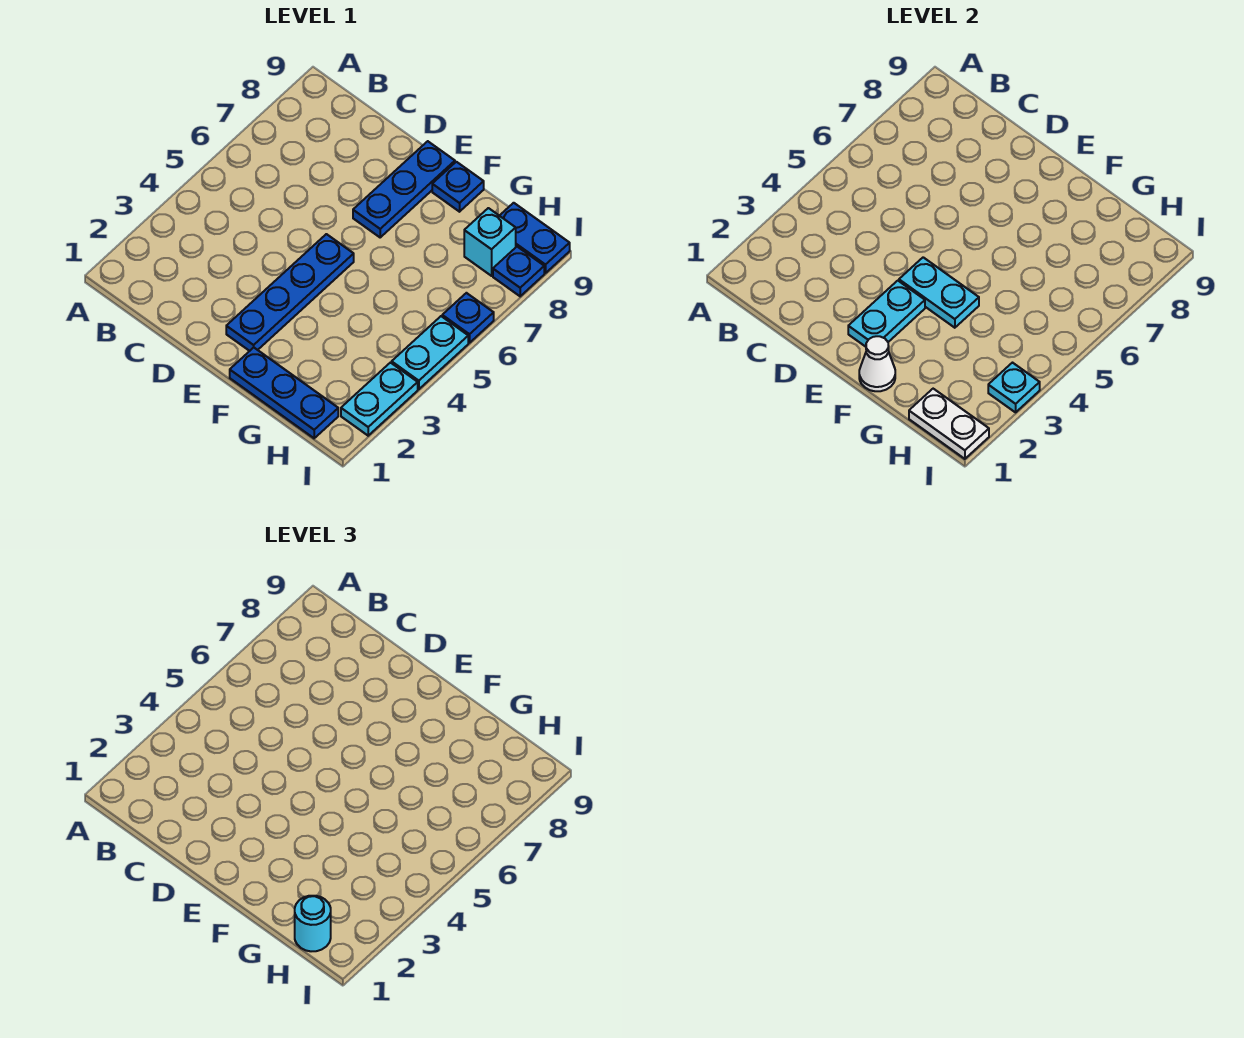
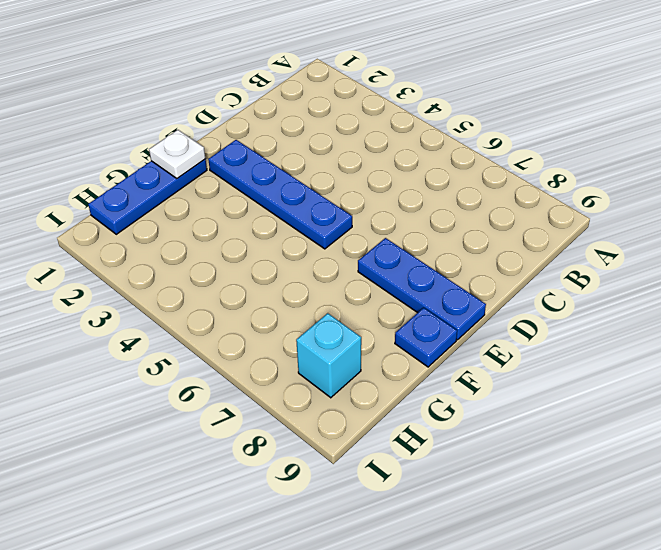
white 1x1 plate [149,130,205,179] -> white 1x1 cone [859,336,895,391]
none -> blue 1x2 plate [500,203,570,273]
none -> cyan 1x2 plate [341,363,418,436]
none -> cyan 1x2 plate [392,316,468,389]

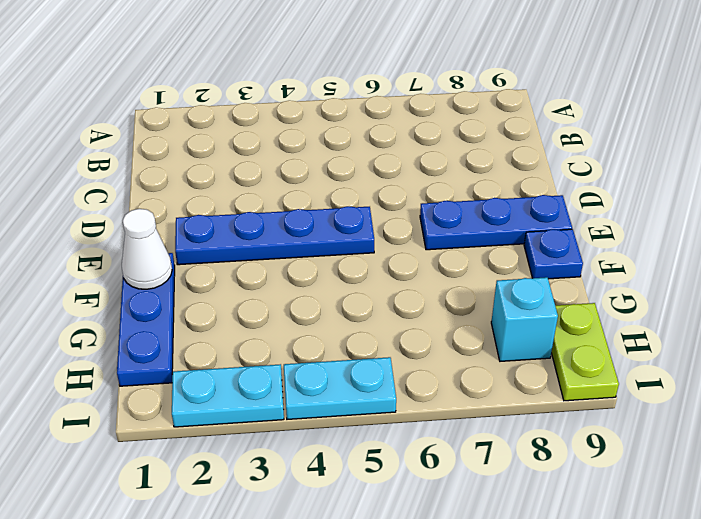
lime 1x2 plate [551,303,619,401] -> blue 1x2 plate [500,203,570,273]
none -> blue 1x1 plate [442,293,494,343]
none -> blue 1x1 plate [493,247,544,296]
none -> cyan 1x2 plate [848,281,925,347]

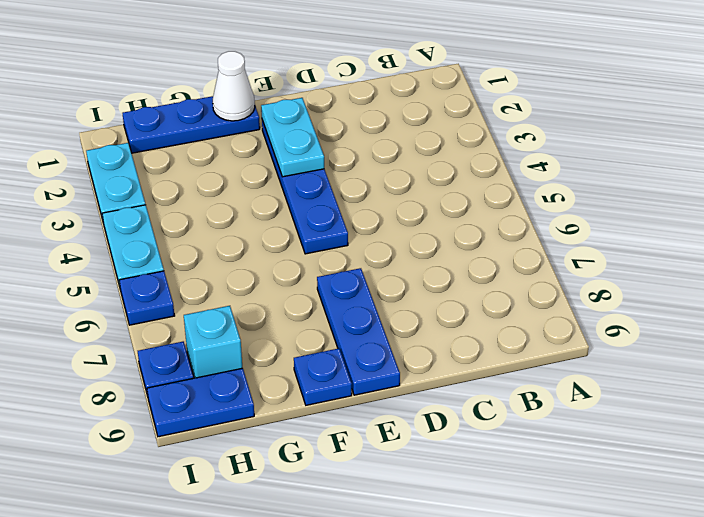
none -> cyan 1x2 plate [899,257,979,328]
none -> white 1x2 plate [909,389,989,459]
none -> cyan 1x1 plate [988,363,1040,412]

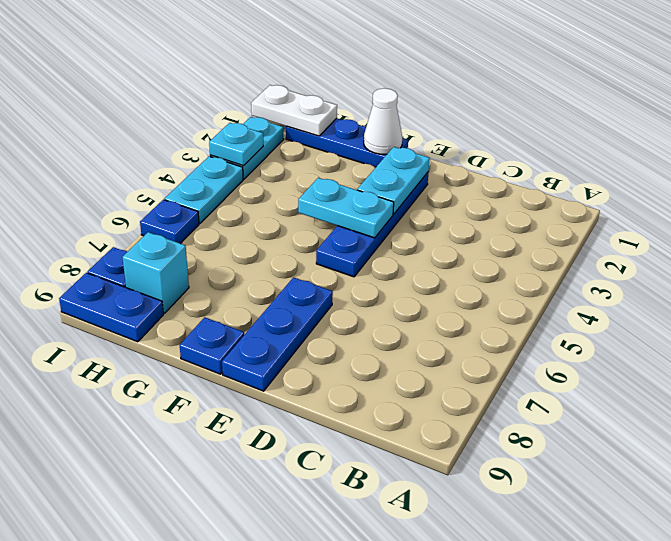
none -> cyan 1x1 round brick [295,896,331,951]

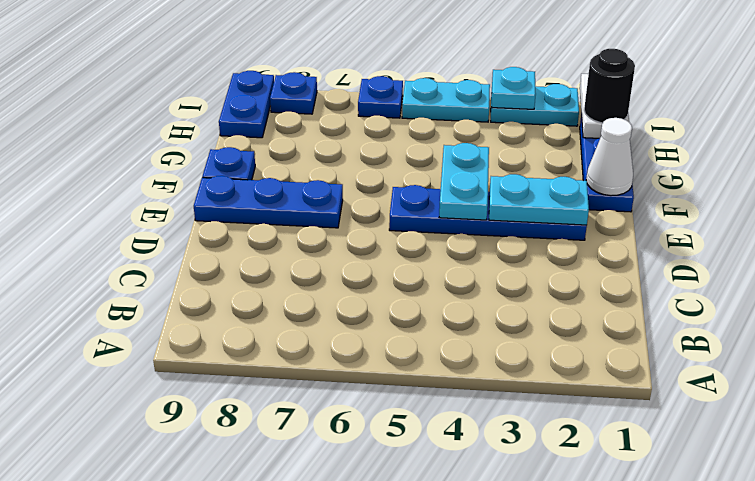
black 1x1 round brick [584,49,635,123] -> cyan 1x1 round brick [295,896,331,951]
none -> cyan 1x1 brick [464,208,516,276]

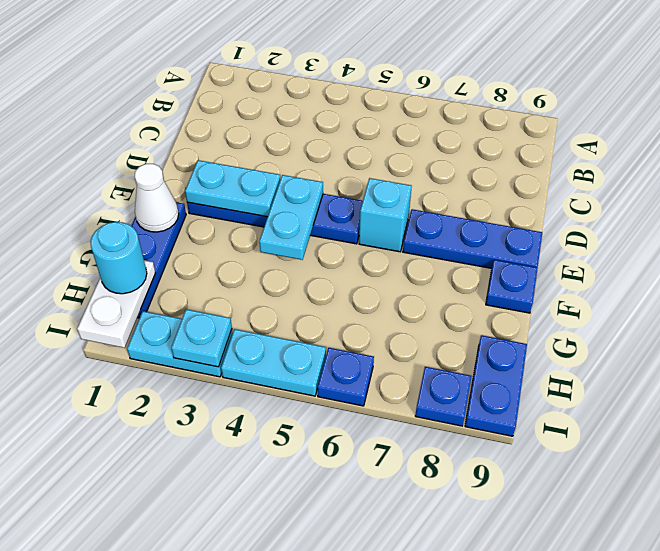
cyan 1x1 brick [359,178,412,252] -> cyan 1x1 brick moved to [464,208,516,276]

